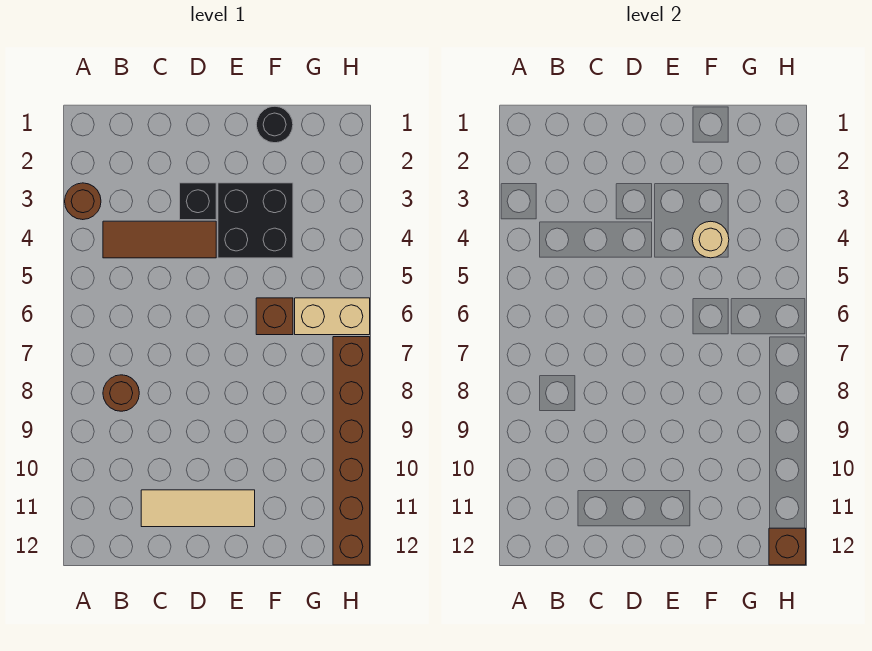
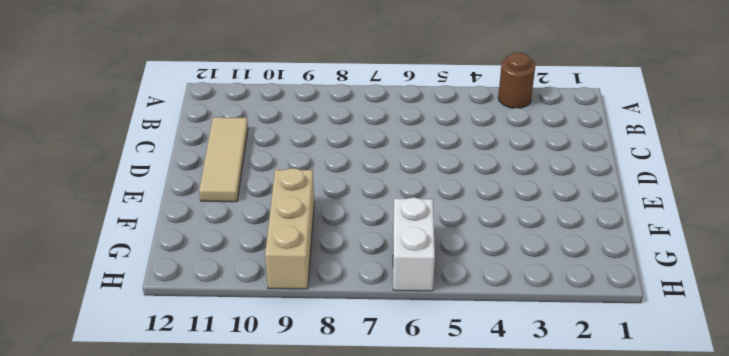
tan 1x3 brick [265,168,314,289] -> brown 1x6 brick [333,337,370,565]
white 1x2 brick [393,197,435,291] -> tan 1x2 brick [295,298,370,335]
none -> brown 1x3 tile [103,221,216,258]
none -> brown 1x1 round brick [103,375,139,411]
none -> black 1x1 brick [180,183,216,220]

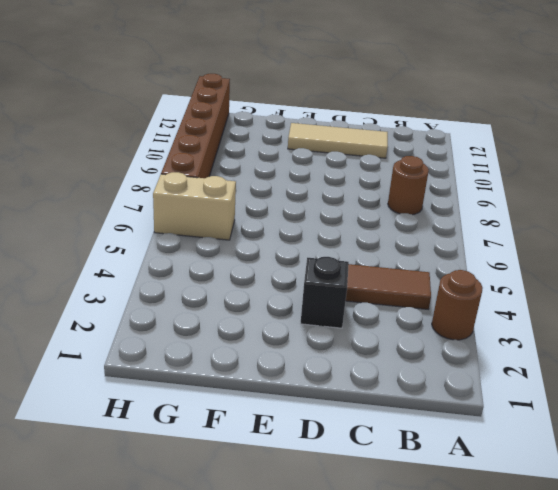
none -> black 2x2 brick [218,183,293,258]
none -> black 1x1 round brick [256,106,293,143]
none -> brown 1x1 brick [256,298,293,335]

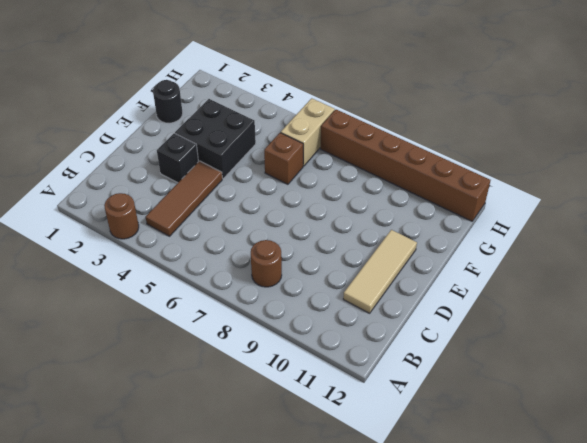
none -> tan 1x1 round brick [692,221,729,258]
none -> brown 1x1 brick [769,528,806,565]

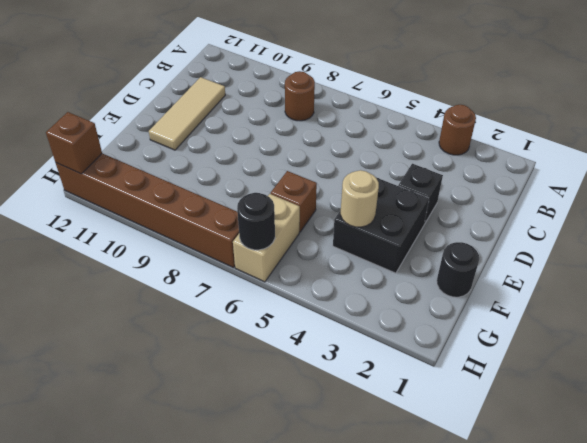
black 1x1 round brick [237,193,275,250] -> none
none -> brown 1x3 tile [103,221,216,258]

